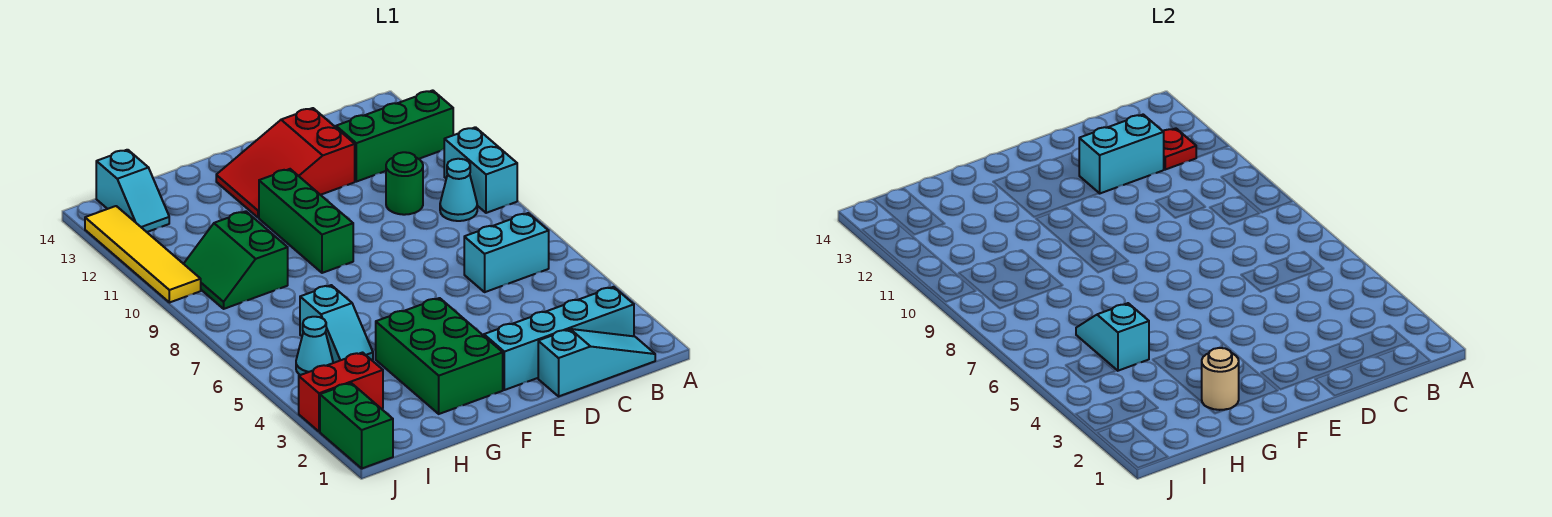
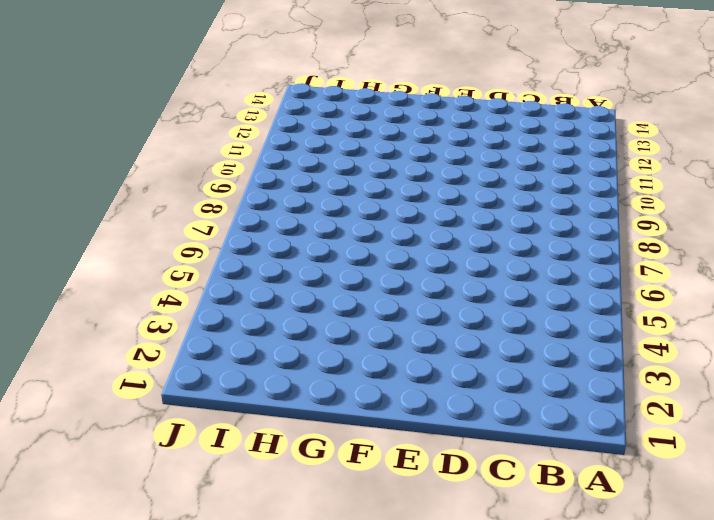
none -> cyan 1x2 brick [444,127,517,213]
none -> green 1x3 brick [336,90,453,182]
none -> cyan 1x3 slope [538,329,655,396]

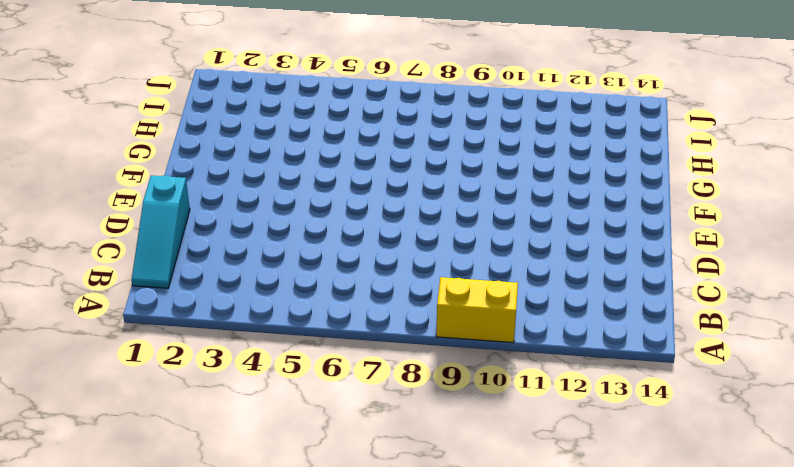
yellow 1x2 brick [436,277,518,343] -> cyan 1x2 brick [444,127,517,213]
none -> green 1x3 brick [336,90,453,182]
none -> cyan 1x4 brick [484,287,634,390]
none -> cyan 1x2 brick [464,213,549,292]

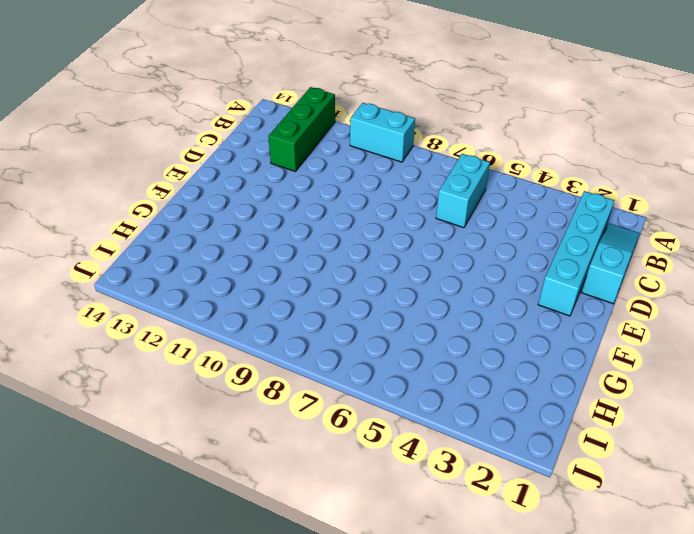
none -> cyan 1x1 cone [440,159,477,221]
none -> green 1x1 round brick [386,152,423,215]
none -> red 2x3 slope [216,108,355,218]

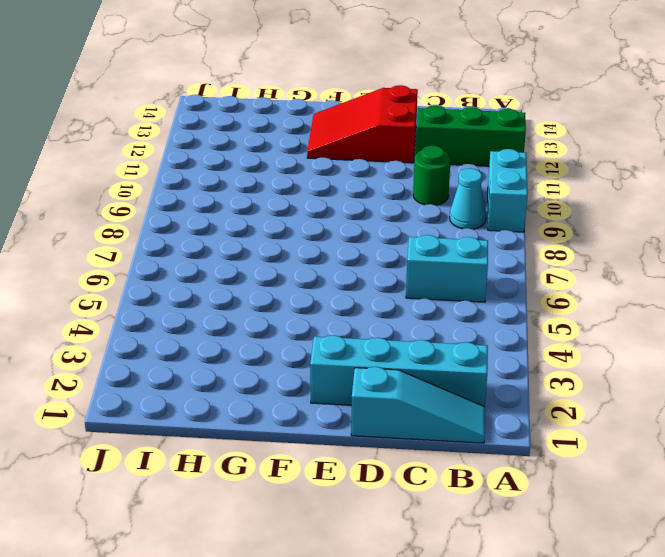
none -> green 2x3 brick [376,298,503,414]
none -> green 1x3 brick [259,169,353,273]
none -> cyan 1x2 slope [300,285,373,363]

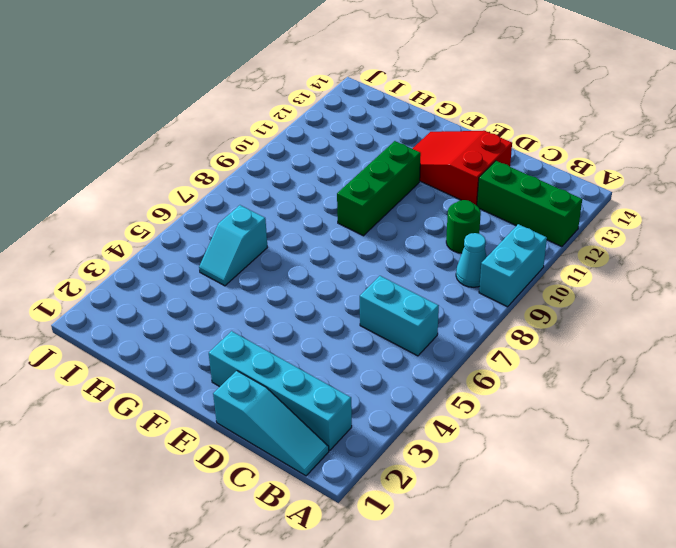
none -> green 2x3 brick [376,298,503,414]
none -> green 2x2 slope [184,211,288,309]
none -> red 1x2 brick [299,353,383,432]

